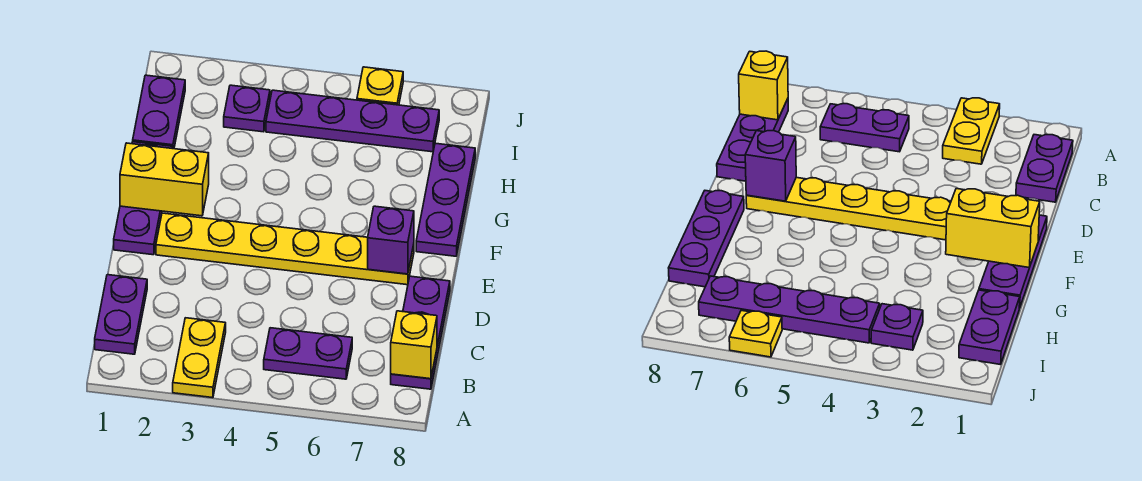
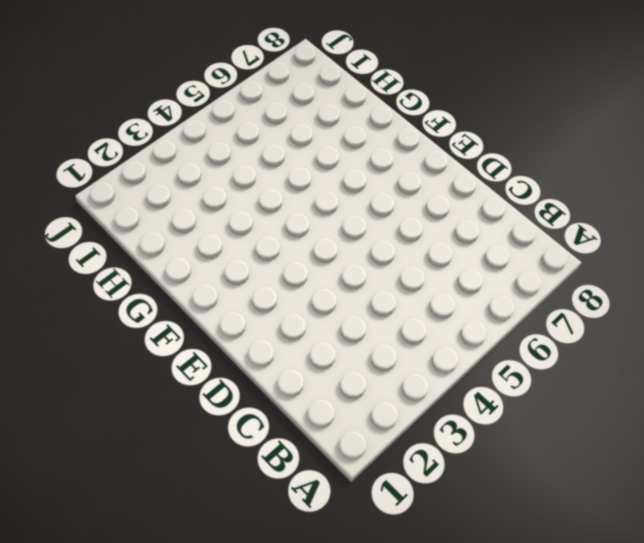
none -> yellow 1x2 plate [173,318,226,398]
none -> purple 1x2 plate [95,275,147,354]
none -> purple 1x2 plate [264,328,352,379]

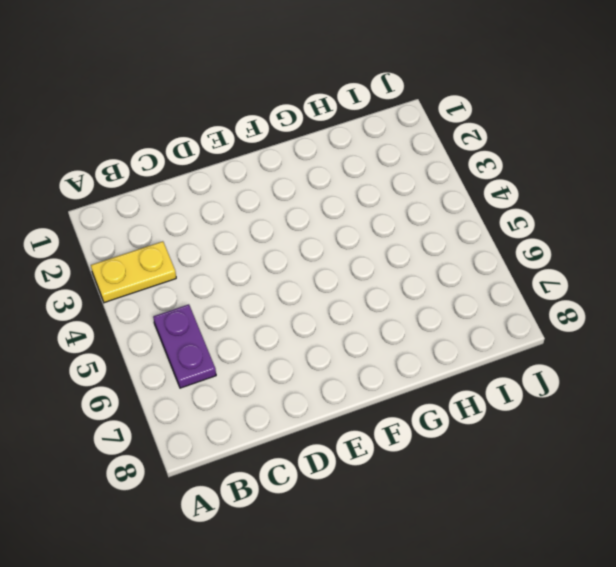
none -> purple 1x2 plate [95,275,147,354]
none -> purple 1x3 plate [391,276,450,389]
none -> purple 1x3 plate [114,142,173,255]

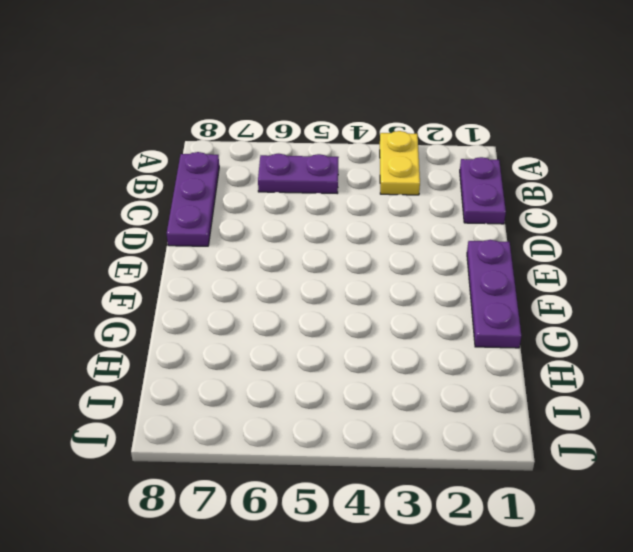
none -> yellow 1x6 plate [156,213,414,285]
none -> purple 1x3 plate [416,143,475,256]
none -> purple 1x2 plate [133,75,185,149]

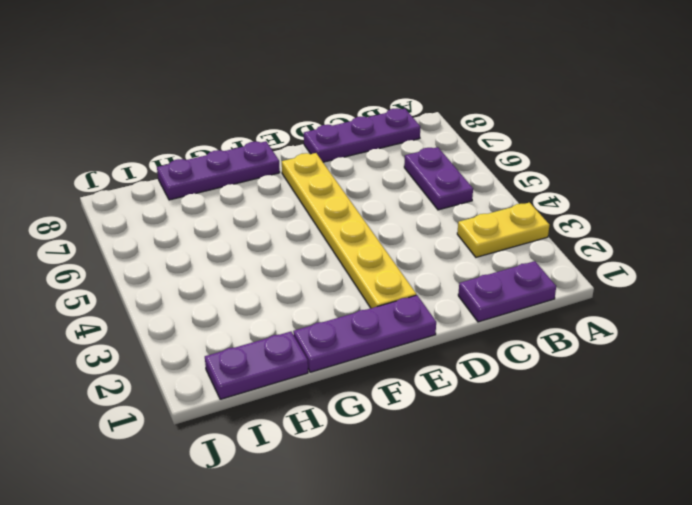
none -> purple 1x1 plate [224,85,270,132]
none -> purple 1x4 plate [266,90,439,152]
none -> yellow 1x1 plate [357,67,403,105]

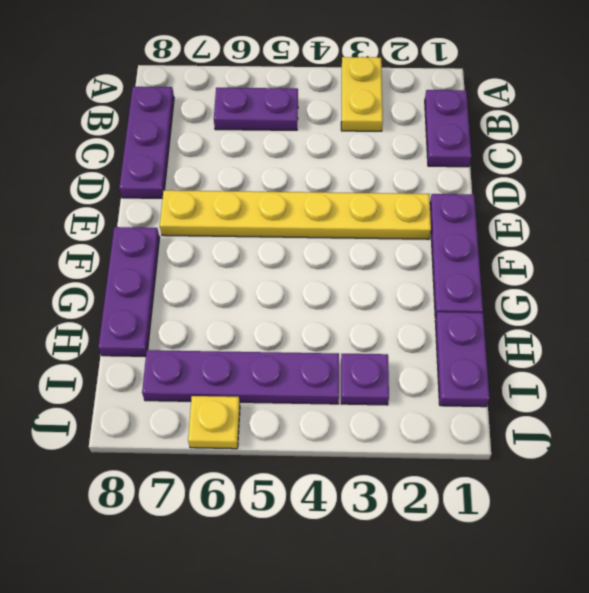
none -> yellow 1x1 brick [391,311,437,379]
none -> purple 1x1 brick [368,206,414,274]
none -> yellow 1x2 brick [120,143,209,216]

